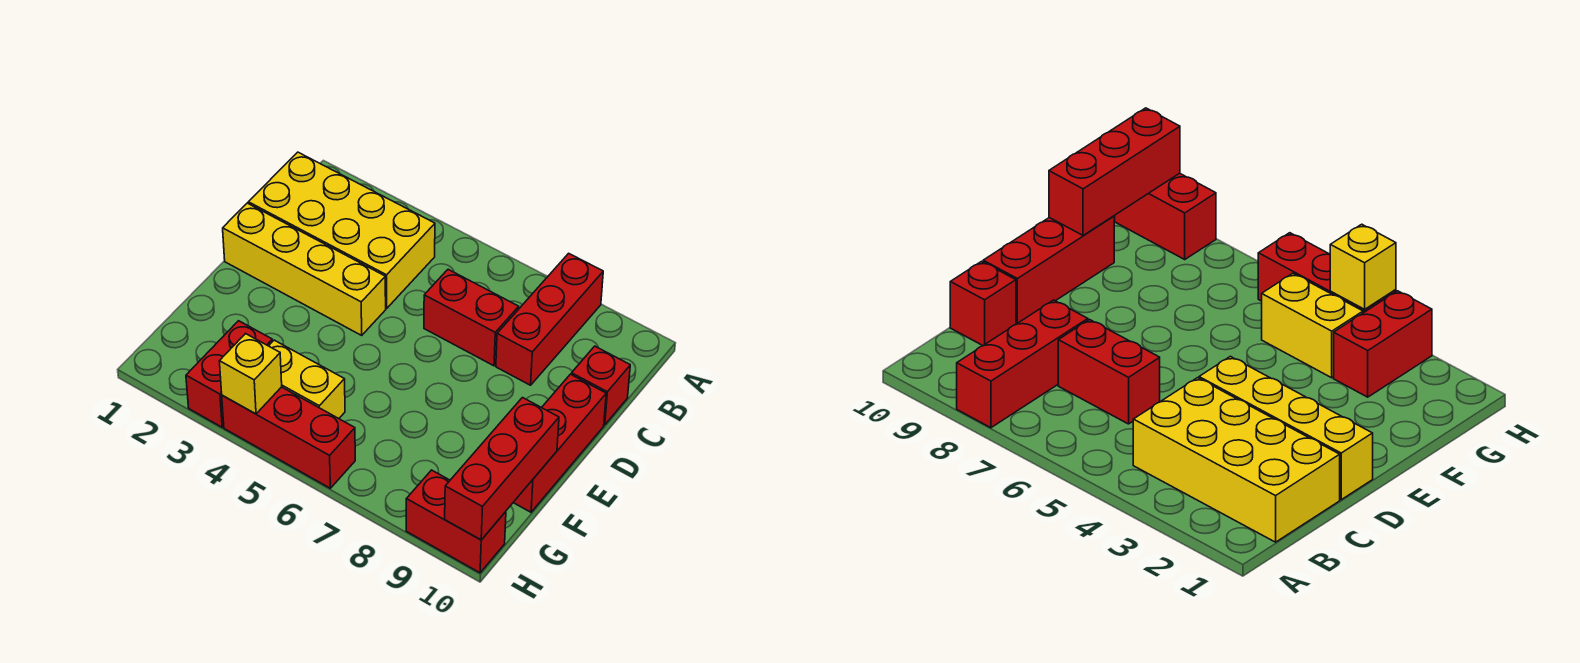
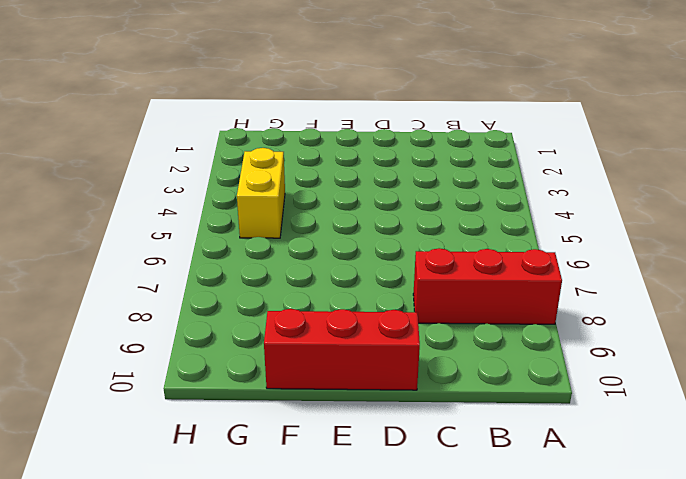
none -> yellow 2x4 brick [248,152,435,308]
none -> red 1x2 brick [424,269,519,366]
none -> red 1x1 brick [571,346,630,425]

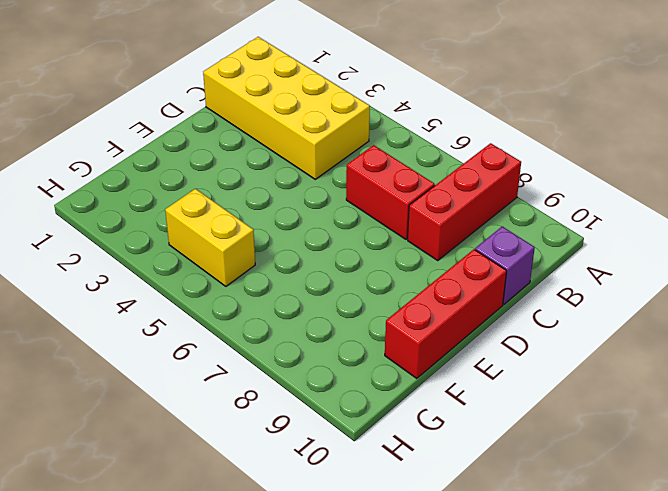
purple 1x1 brick [475,227,535,304] -> red 1x1 brick [571,346,630,425]
none -> yellow 1x4 brick [223,203,386,335]
none -> red 1x2 brick [186,321,272,427]
none -> red 1x3 brick [222,387,355,488]

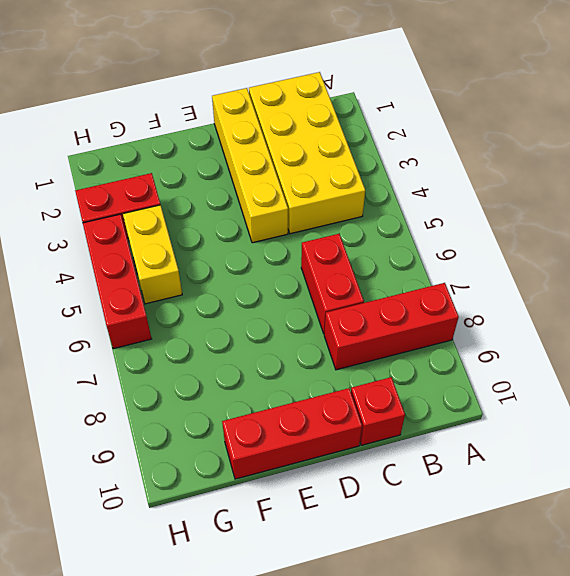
none -> red 1x2 brick [406,470,506,573]
none -> red 1x3 brick [445,398,559,540]
none -> yellow 1x1 brick [219,334,282,414]

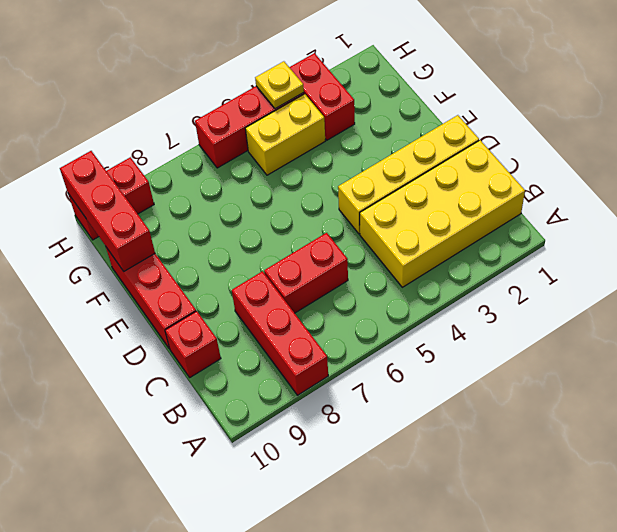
yellow 1x1 plate [255,61,304,109] -> yellow 1x1 brick [219,334,282,414]

